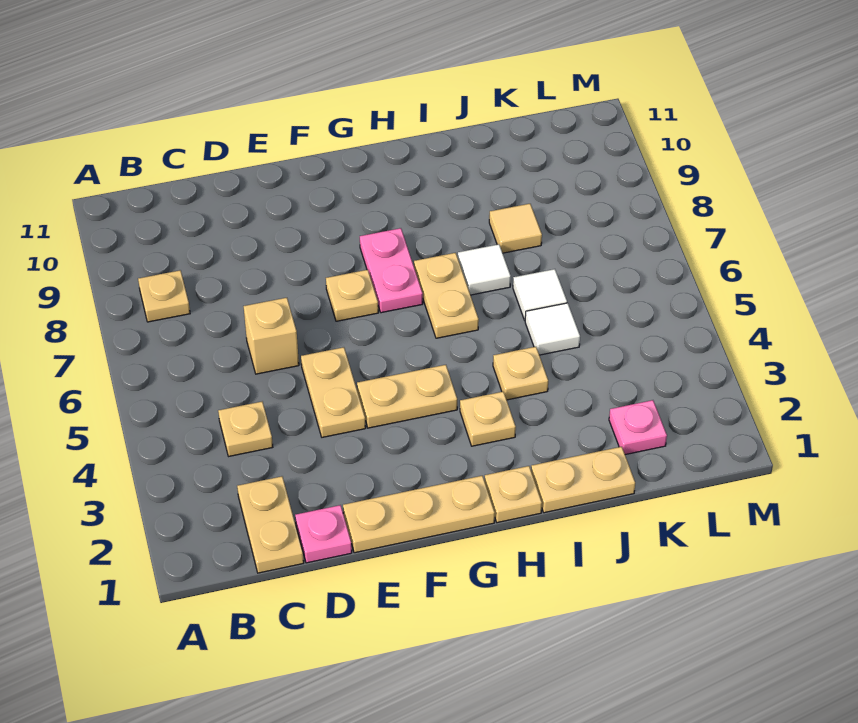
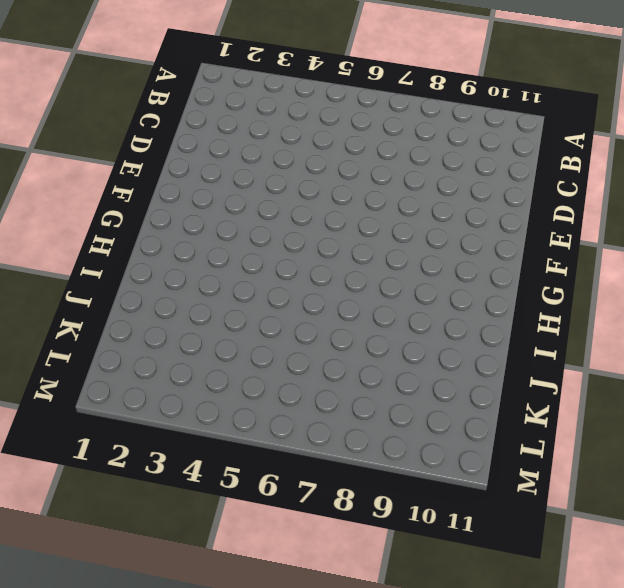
none -> tan 1x1 plate [138,270,190,322]
none -> tan 1x2 plate [237,476,304,573]
none -> tan 1x1 plate [218,402,273,456]

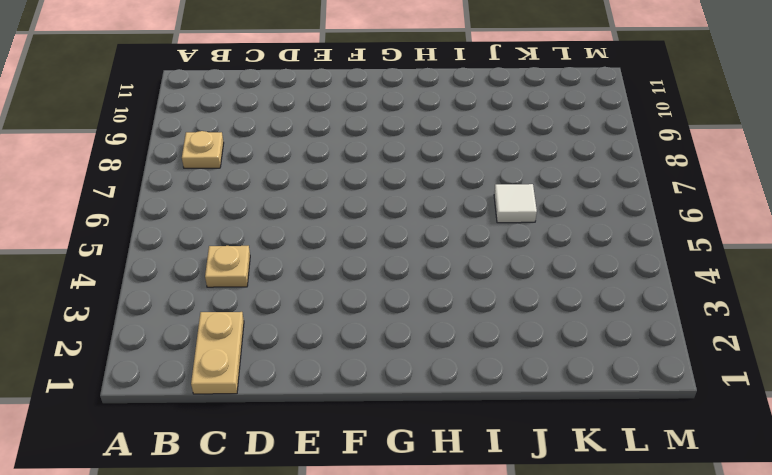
none -> pink 1x1 plate [295,505,352,563]
none -> tan 1x1 brick [244,298,299,374]
none -> tan 1x3 plate [343,476,495,553]

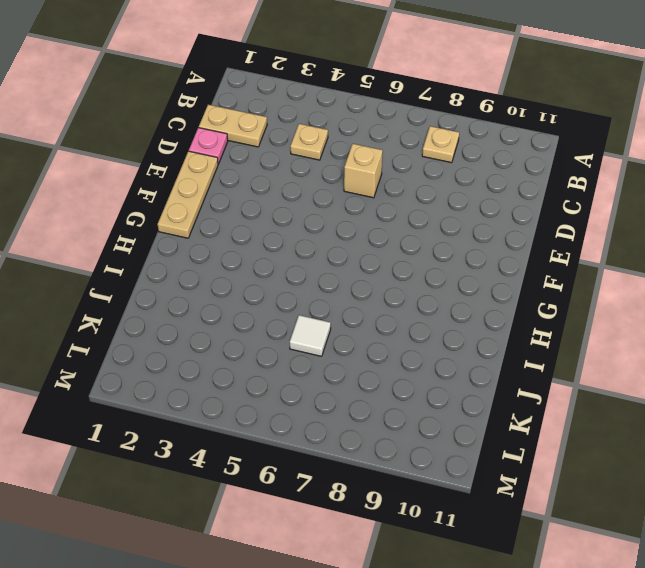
none -> tan 1x2 plate [301,347,366,437]
none -> tan 1x2 plate [357,365,457,428]
none -> tan 1x1 plate [326,270,378,321]

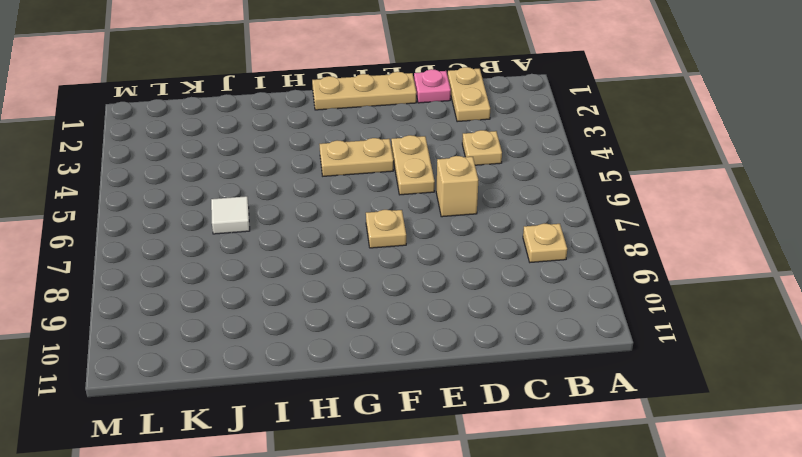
none -> pink 1x2 plate [360,228,423,313]
none -> tan 1x1 plate [485,466,542,523]
none -> tan 1x1 plate [460,392,516,446]

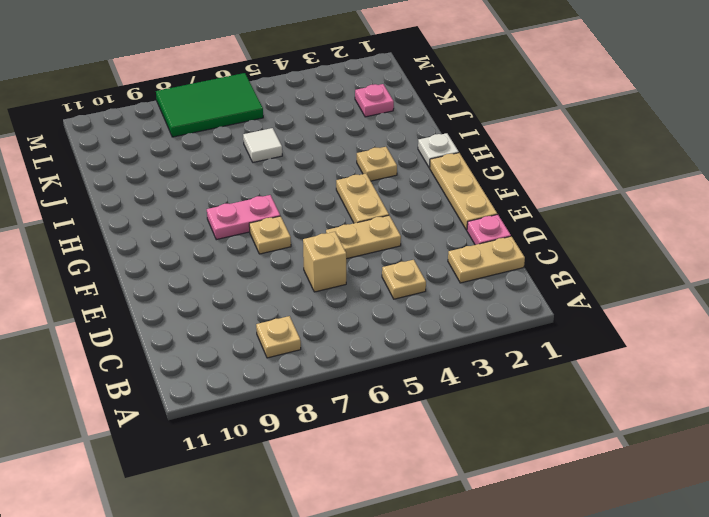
white 1x1 plate [418,133,459,168] -> tan 1x1 plate [485,466,542,523]
green 2x3 tile [156,73,263,137] -> none
none -> tan 1x2 plate [414,253,479,338]
none -> tan 1x2 plate [531,447,635,513]
none -> tan 1x1 plate [493,347,548,400]

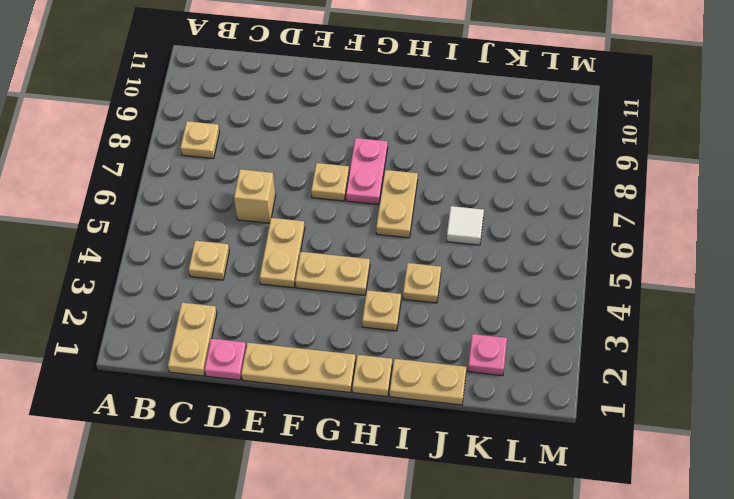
none -> white 1x1 tile [458,244,511,295]
none -> white 1x1 tile [525,303,580,355]
none -> tan 1x1 tile [489,204,542,253]

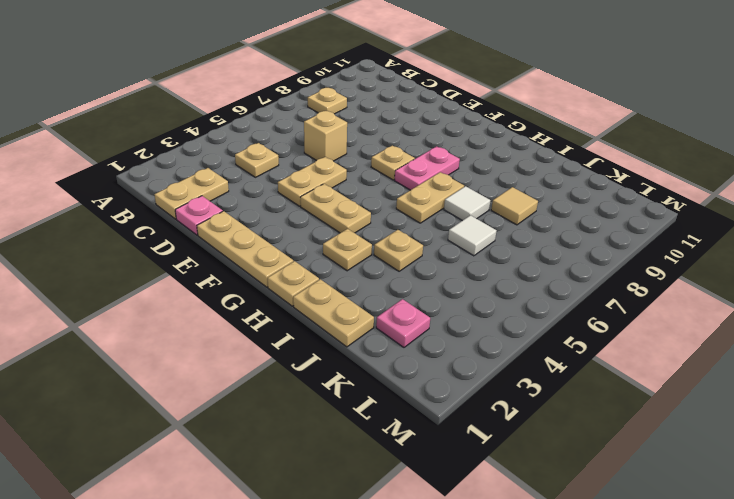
none -> white 1x1 tile [525,303,580,355]

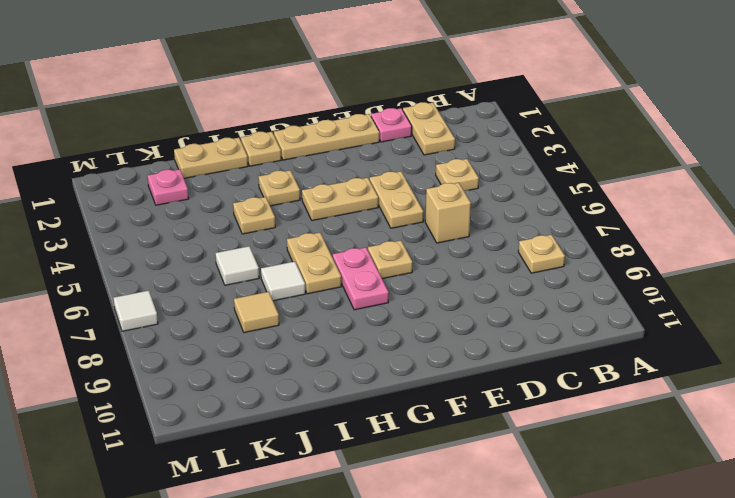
white 1x1 tile [114,290,158,331] -> white 1x1 tile moved to [525,303,580,355]

